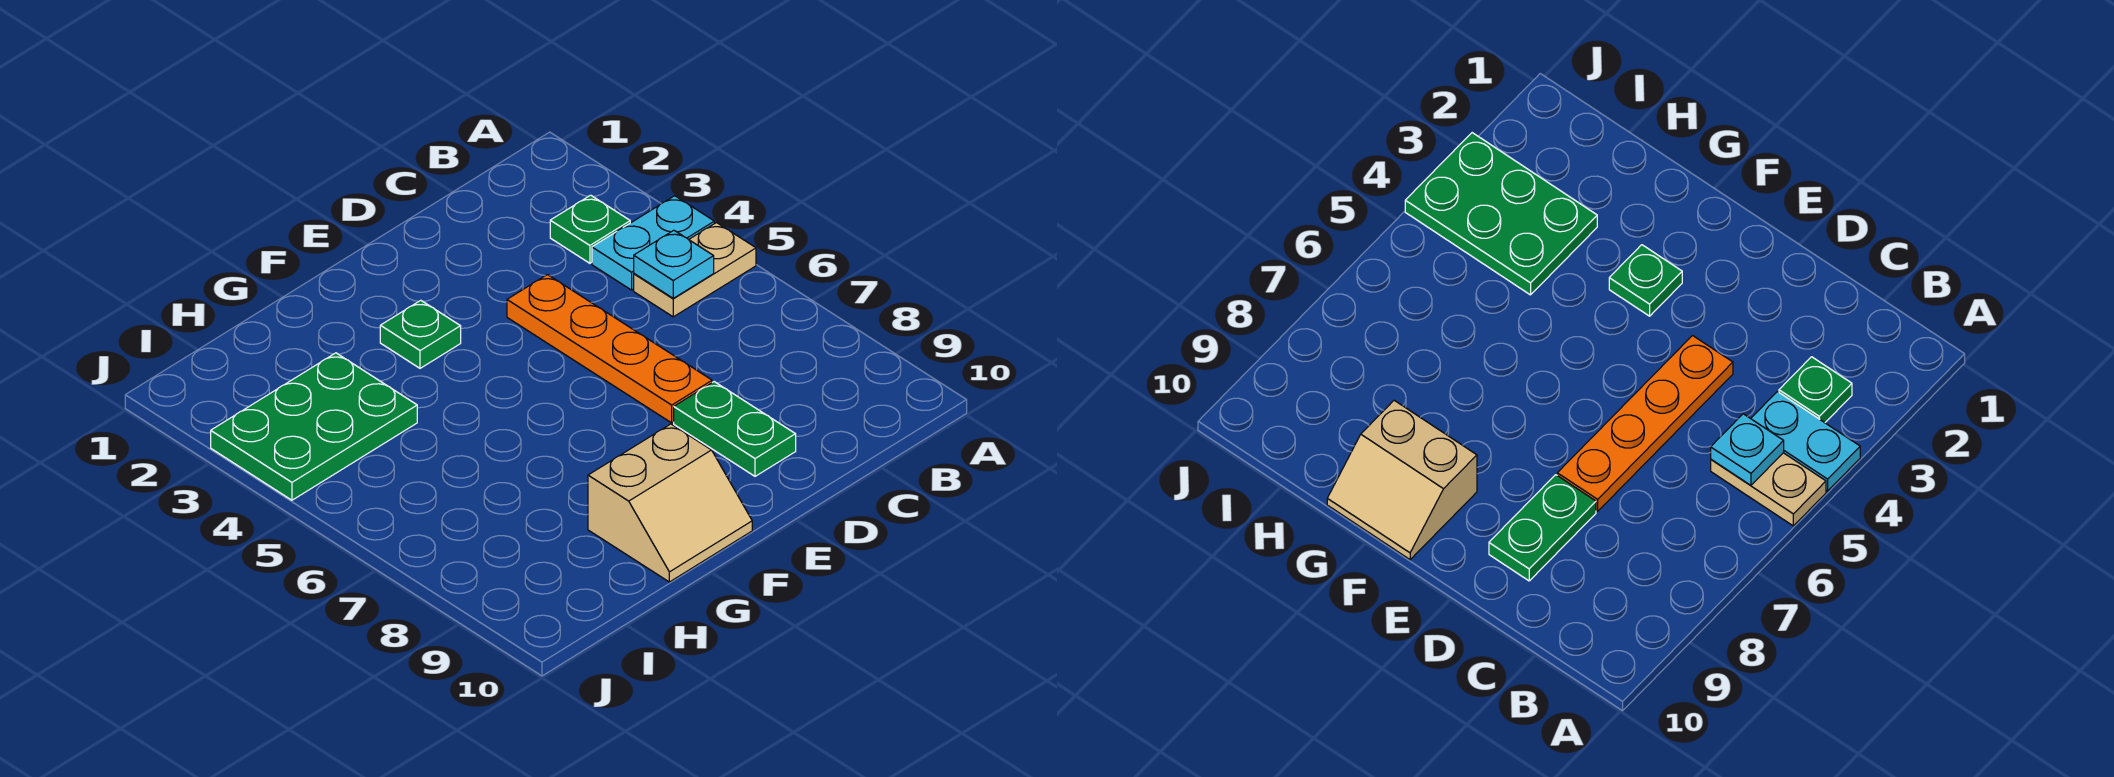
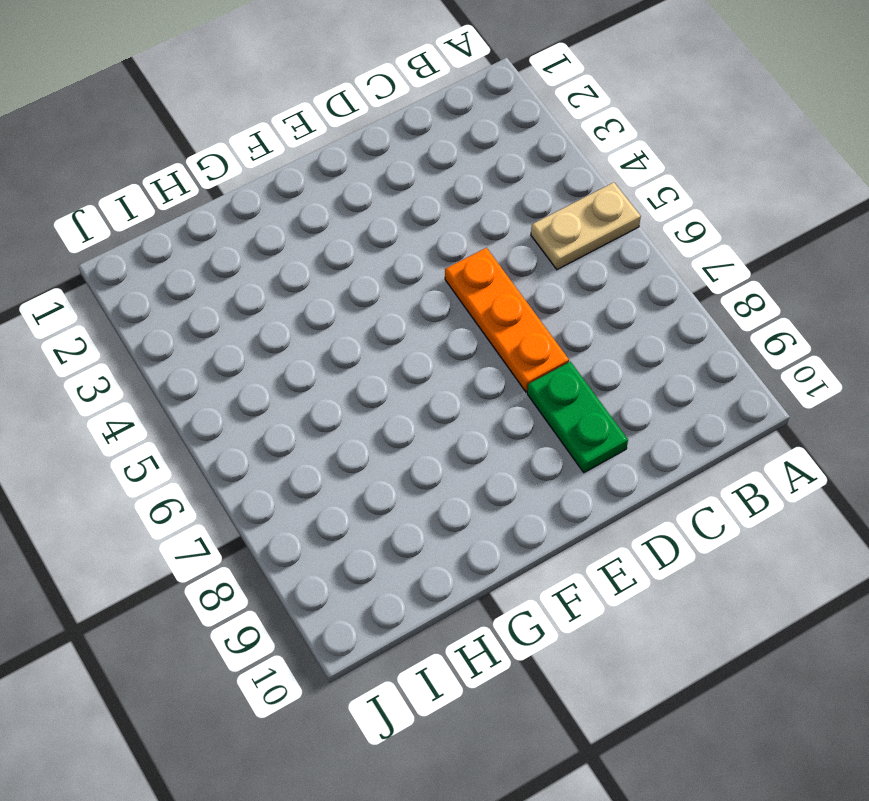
orange 1x3 plate [445,248,569,392] -> orange 1x4 plate [507,275,712,423]
none -> cyan 1x2 plate [592,196,714,290]
none -> green 1x1 plate [550,195,630,263]

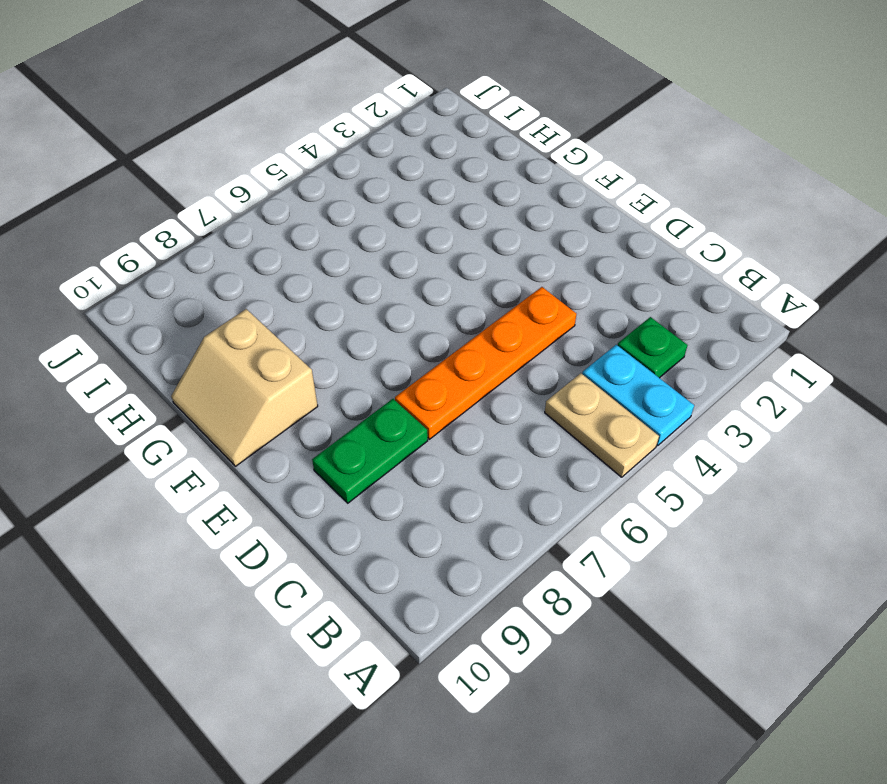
none -> green 1x1 plate [380,300,461,368]
none -> green 2x3 plate [211,353,417,500]

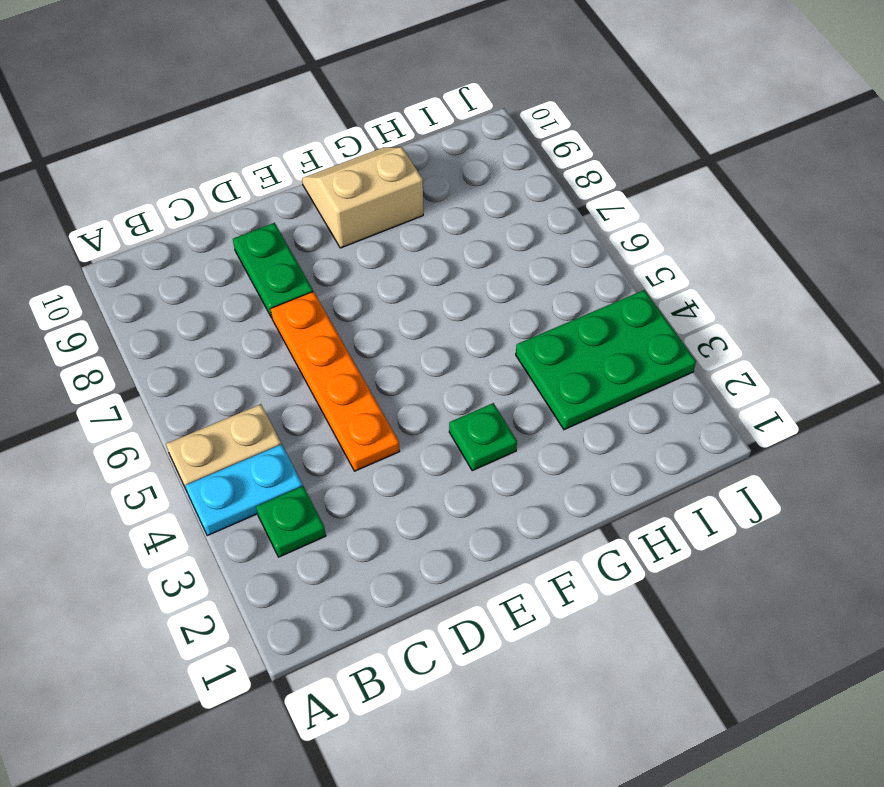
none -> cyan 1x1 plate [634,230,714,298]

